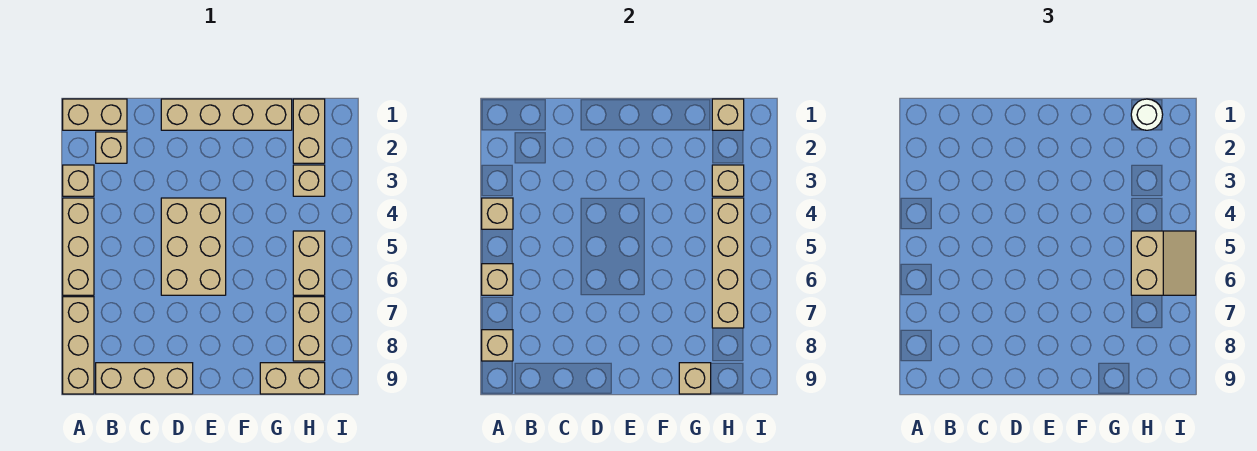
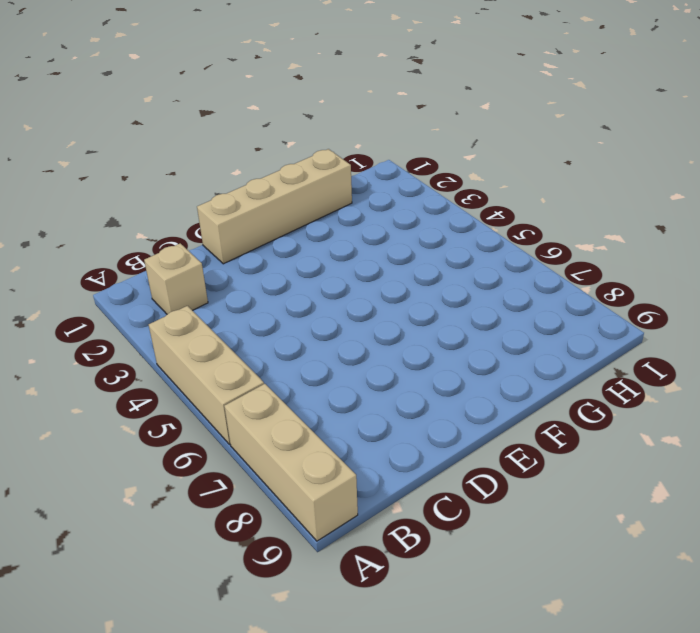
none -> tan 1x2 brick [63,99,127,130]
none -> tan 1x1 brick [63,165,94,196]
none -> tan 1x3 brick [96,363,193,394]

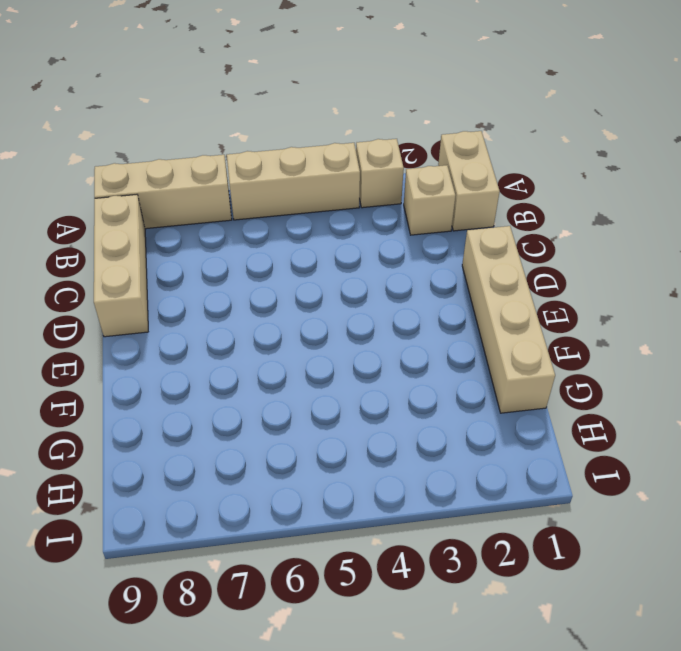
none -> tan 2x3 brick [161,198,226,295]
none -> tan 1x2 brick [260,363,325,394]
none -> tan 1x2 brick [293,99,325,163]

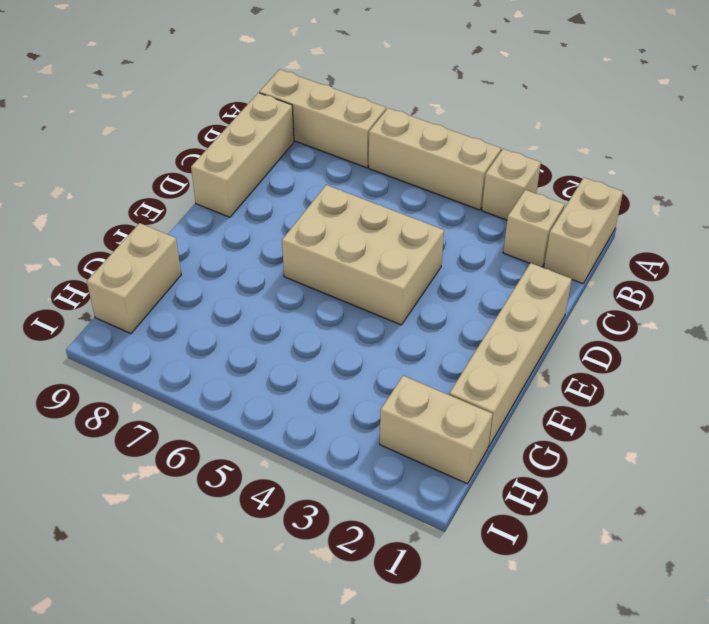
none -> tan 1x1 brick [293,165,325,196]
none -> tan 1x2 brick [293,231,325,295]
none -> tan 1x2 brick [293,297,325,361]

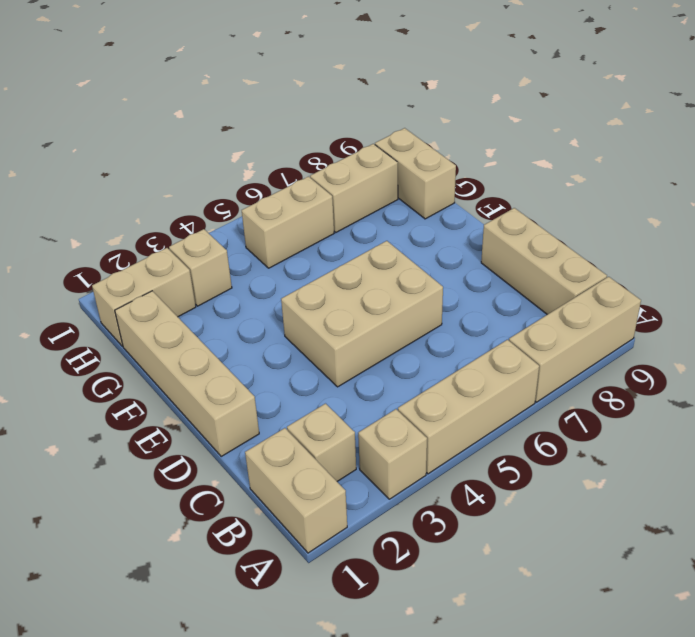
none -> tan 1x1 brick [482,198,513,229]
none -> tan 1x1 brick [482,264,513,295]
none -> tan 1x1 brick [482,330,513,361]

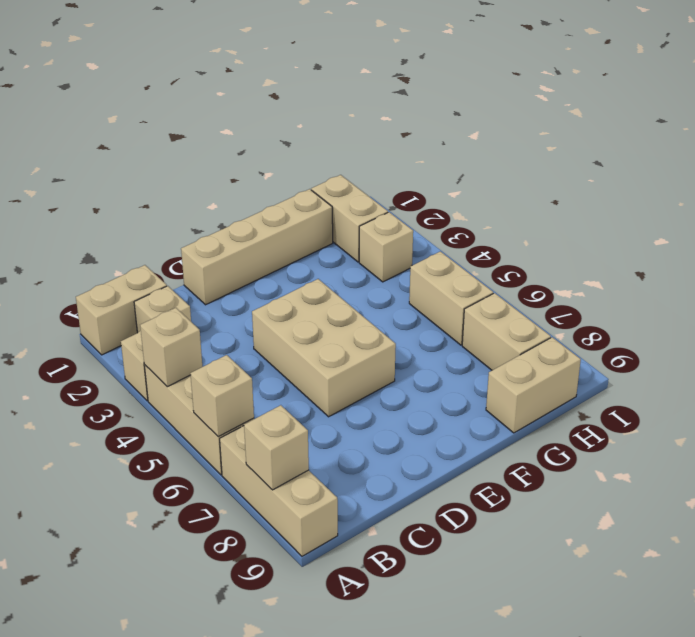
none -> tan 1x3 brick [96,363,193,394]
none -> tan 1x1 brick [679,363,711,394]
none -> tan 1x1 brick [712,99,744,130]

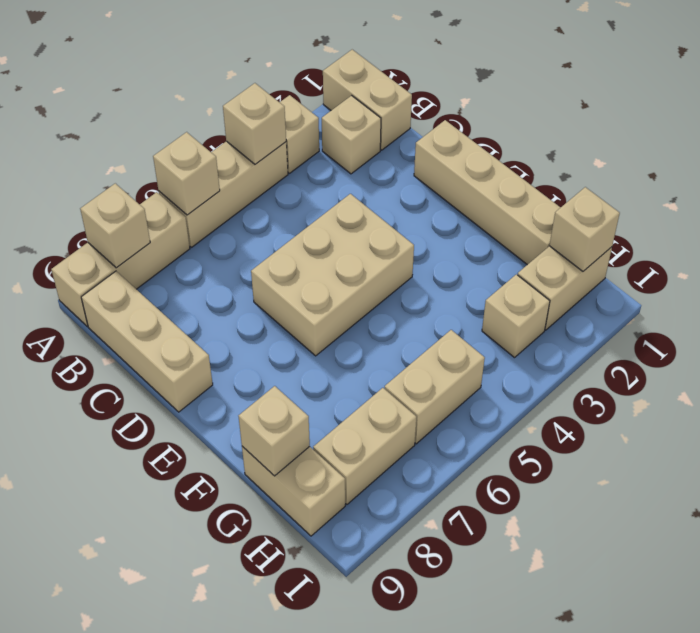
none -> tan 1x1 brick [712,165,744,196]
none -> tan 1x4 brick [712,198,744,328]
none -> white 1x1 round brick [1131,99,1163,130]

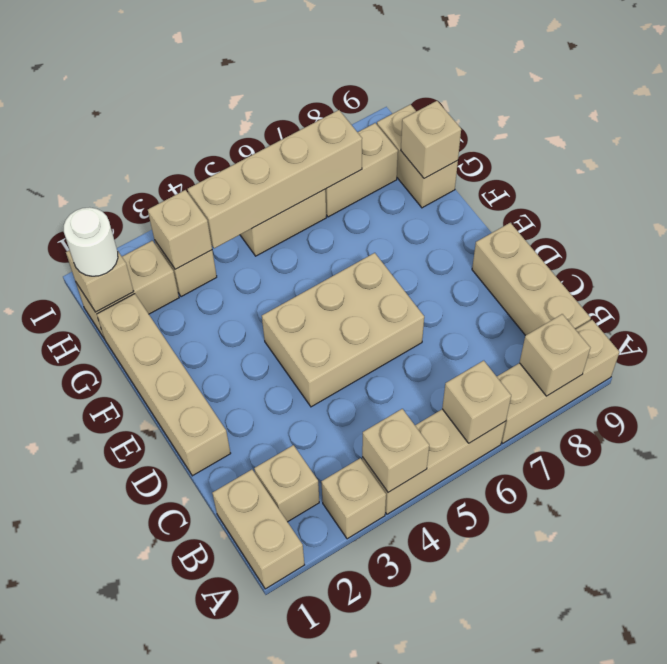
none -> tan 2x2 slope [1131,231,1196,295]

